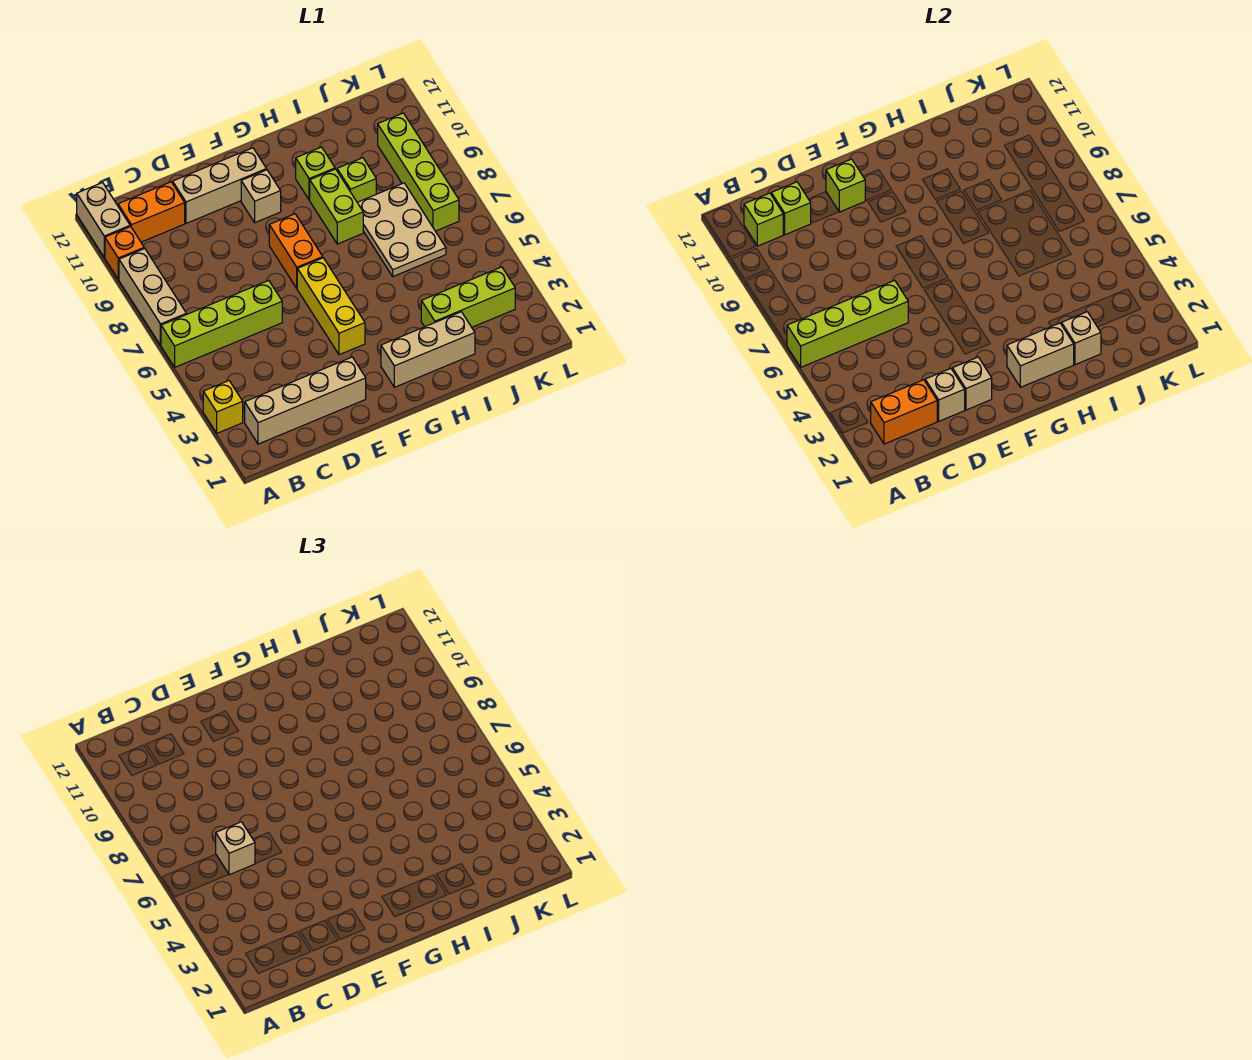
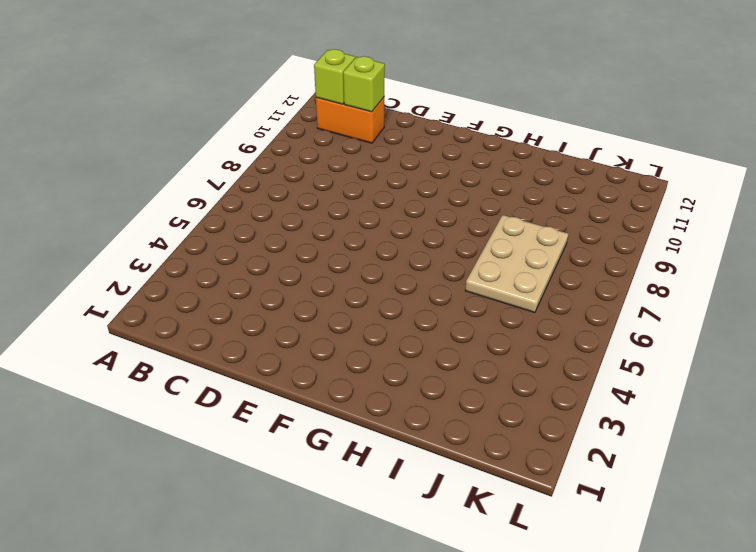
none -> yellow 1x1 brick [203,381,243,433]
none -> lime 1x4 brick [161,280,282,367]
none -> tan 1x3 brick [119,248,186,345]

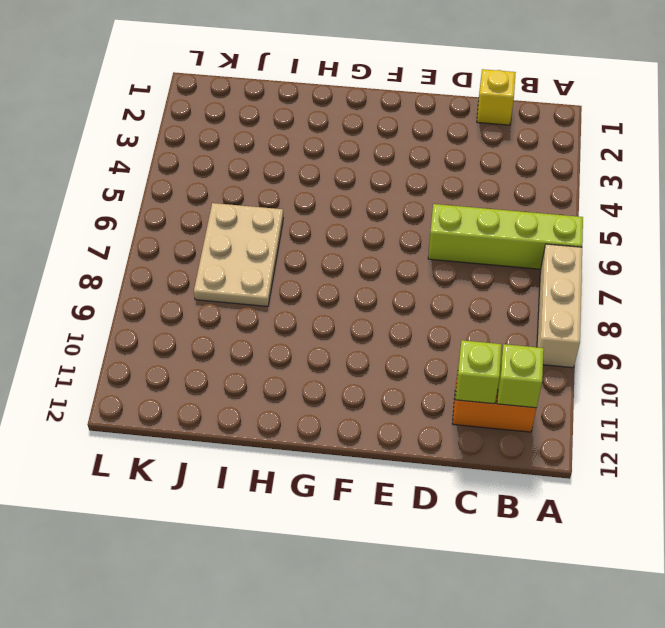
yellow 1x1 brick [477,69,516,125] -> yellow 1x1 brick moved to [203,381,243,433]
none -> orange 1x1 brick [105,226,144,279]
none -> tan 1x2 brick [77,183,130,257]
none -> tan 1x4 brick [245,357,366,444]

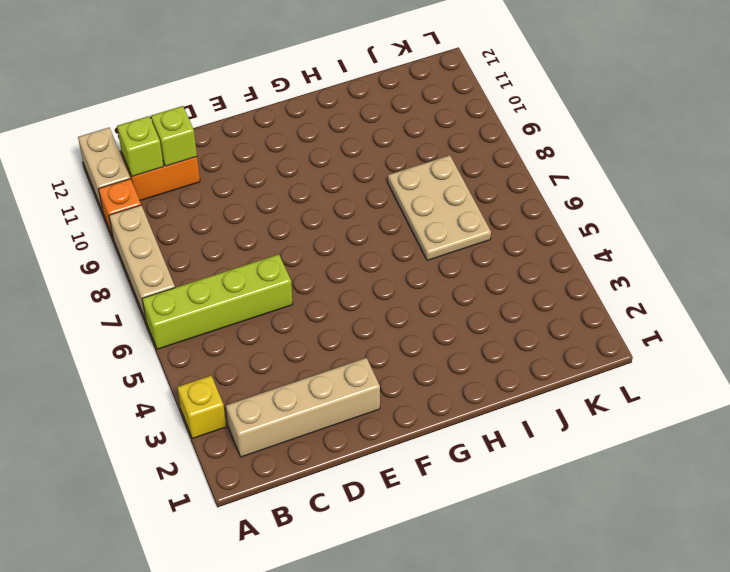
none -> tan 1x3 brick [173,148,267,223]
none -> yellow 1x3 brick [297,258,365,355]
none -> orange 1x2 brick [269,214,323,288]

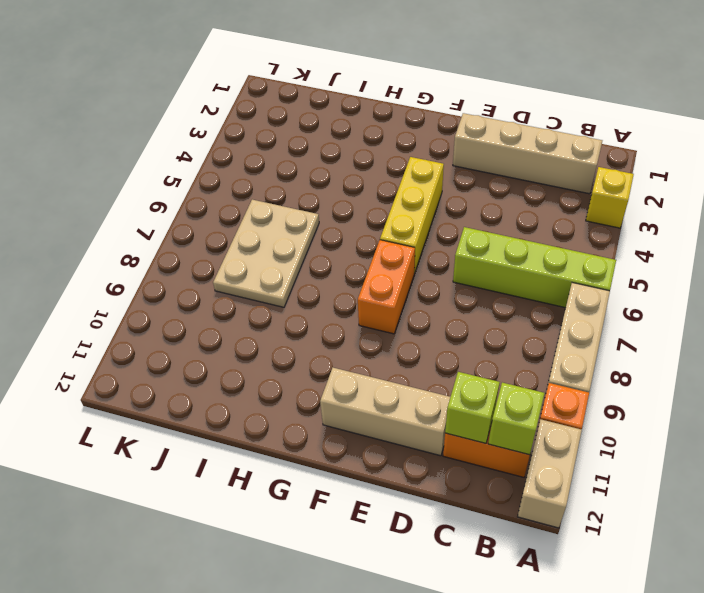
none -> tan 1x1 brick [241,170,281,223]
none -> tan 1x3 brick [381,312,475,387]
none -> lime 1x2 brick [310,169,363,244]

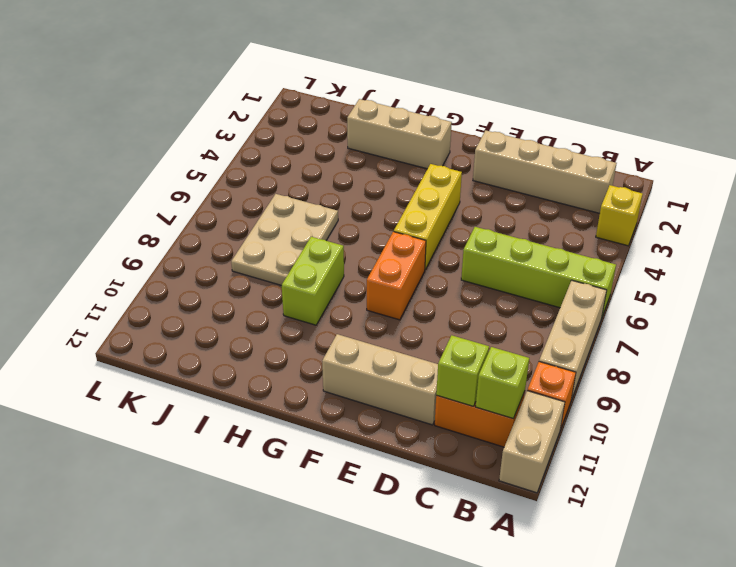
none -> tan 1x1 brick [241,170,281,223]
none -> lime 1x1 brick [296,147,335,200]
none -> lime 1x3 brick [421,267,515,327]

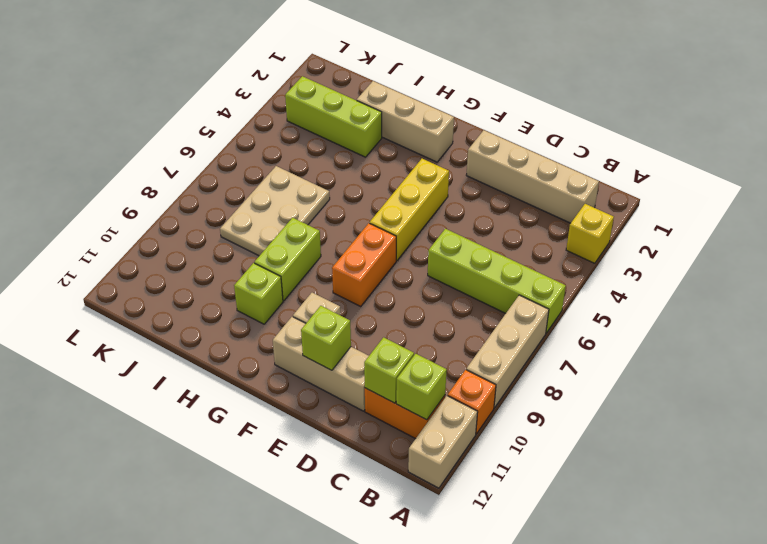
none -> lime 1x1 brick [337,158,376,202]
none -> lime 1x4 brick [378,113,459,231]
none -> lime 1x4 brick [787,280,908,367]

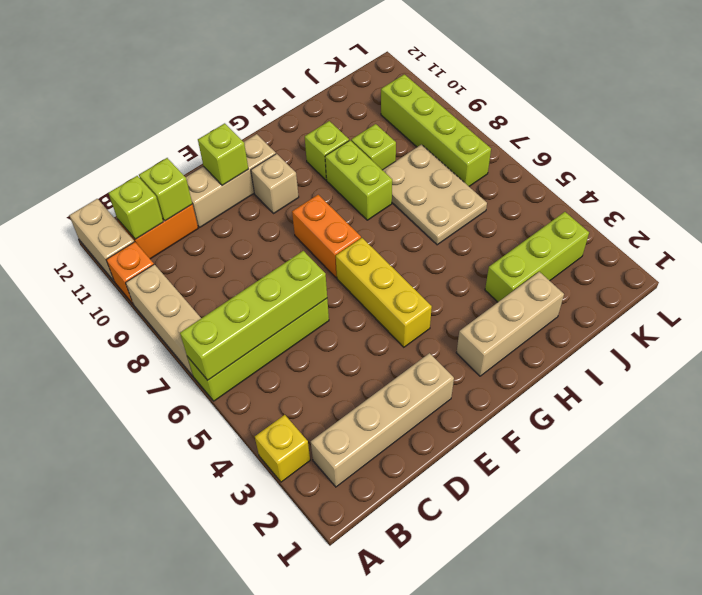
none -> orange 1x2 brick [871,380,937,444]
none -> tan 1x1 brick [925,369,965,421]
none -> tan 1x1 brick [952,357,992,410]

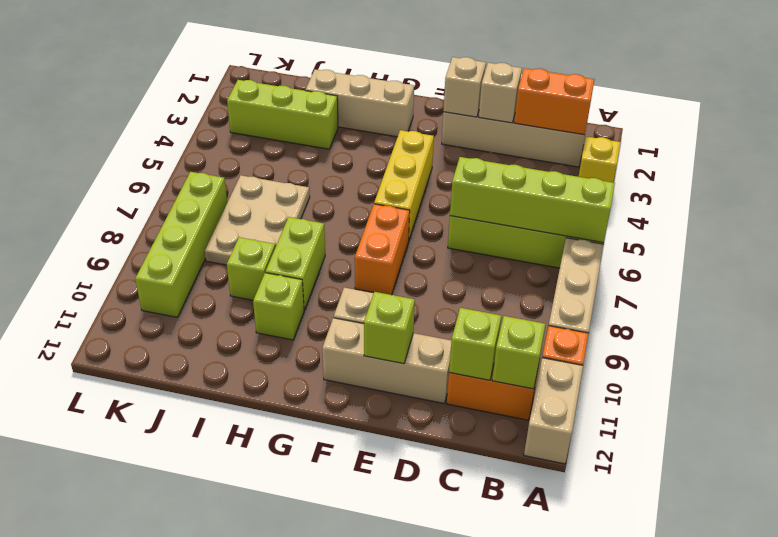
none -> tan 1x2 brick [1007,323,1074,387]
none -> tan 1x1 brick [1062,312,1101,365]
none -> tan 1x1 brick [216,822,255,875]

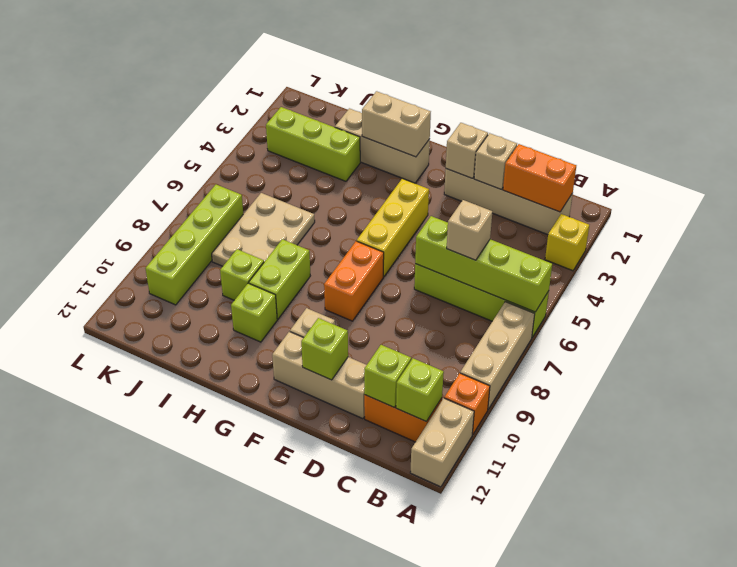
none -> tan 1x1 brick [1062,312,1101,365]

